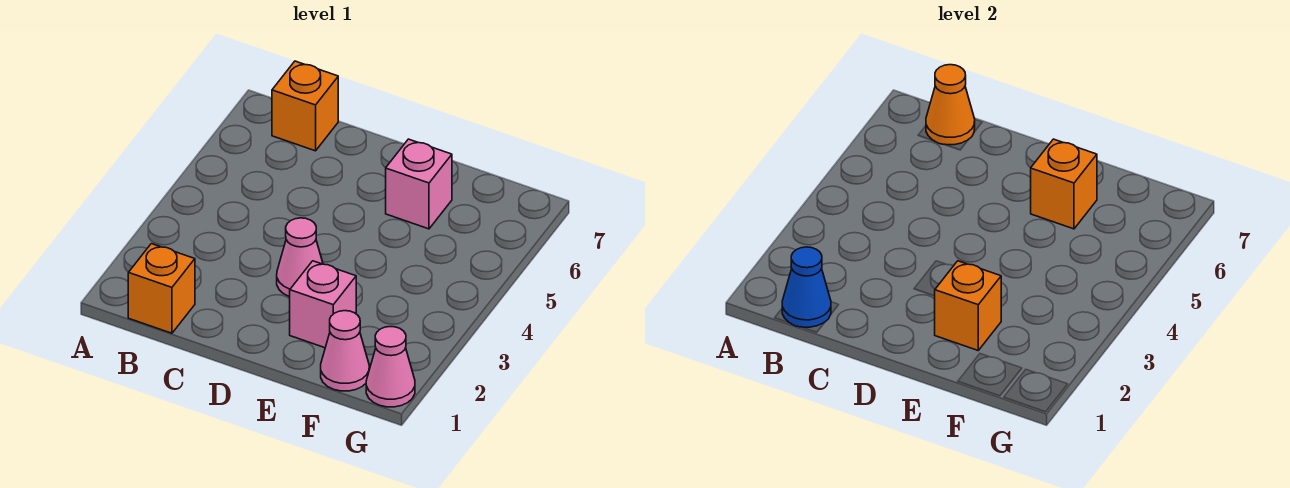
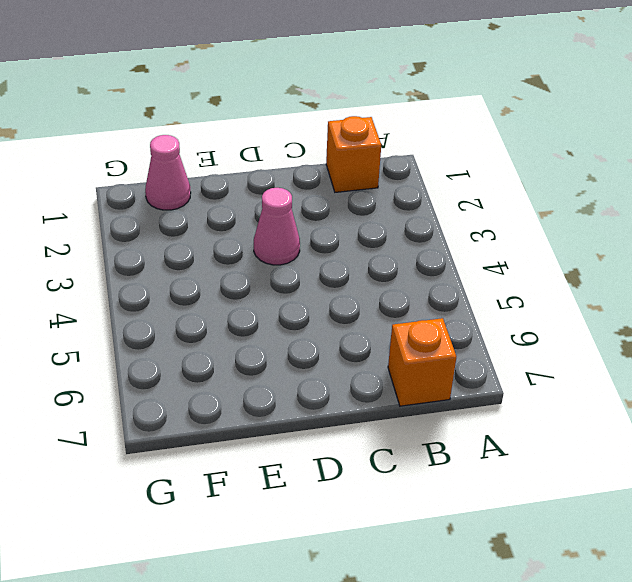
none -> pink 1x1 brick [290,261,356,348]
none -> pink 1x1 brick [386,139,452,229]

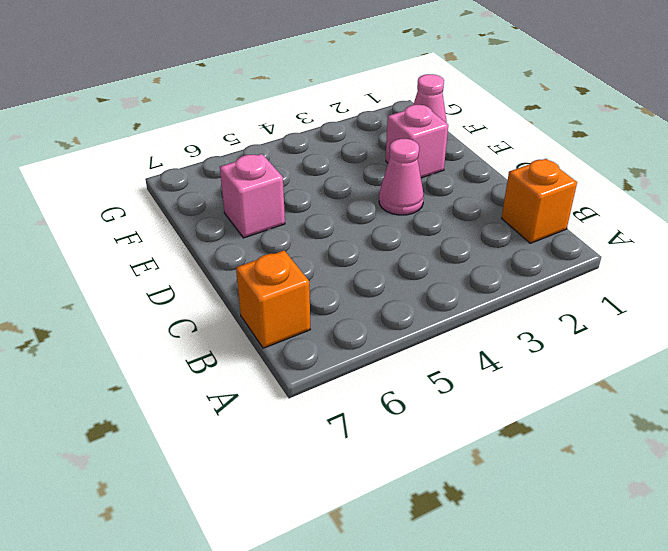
none -> pink 1x1 cone [366,327,415,407]
none -> blue 1x1 cone [782,247,831,327]

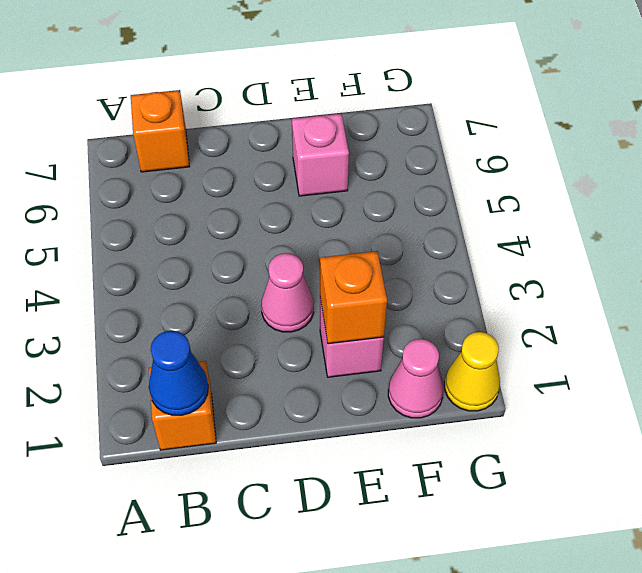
yellow 1x1 cone [445,332,500,411] -> pink 1x1 cone [366,327,415,407]
none -> orange 1x1 cone [926,65,975,145]
none -> orange 1x1 brick [1031,139,1097,229]

